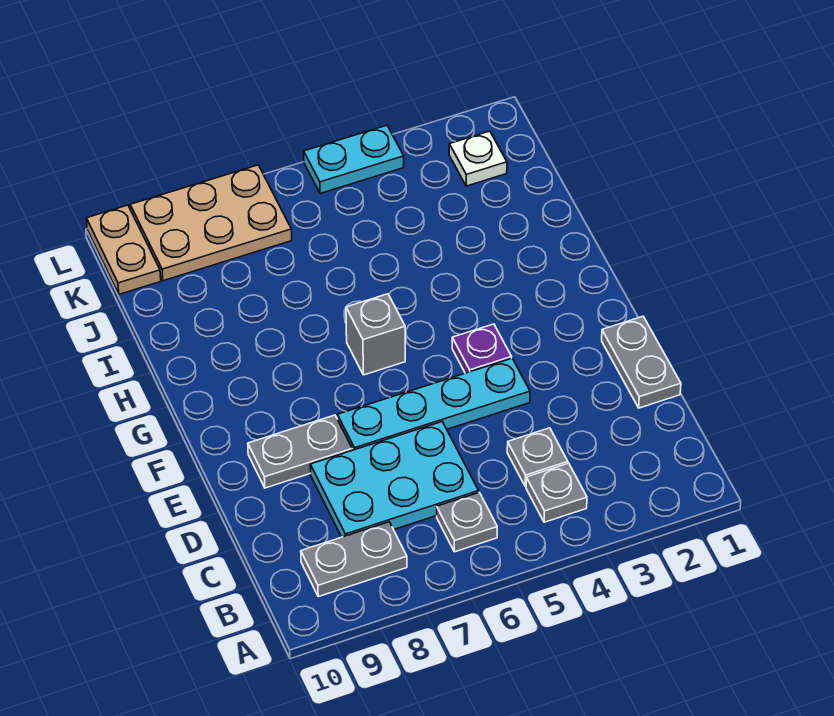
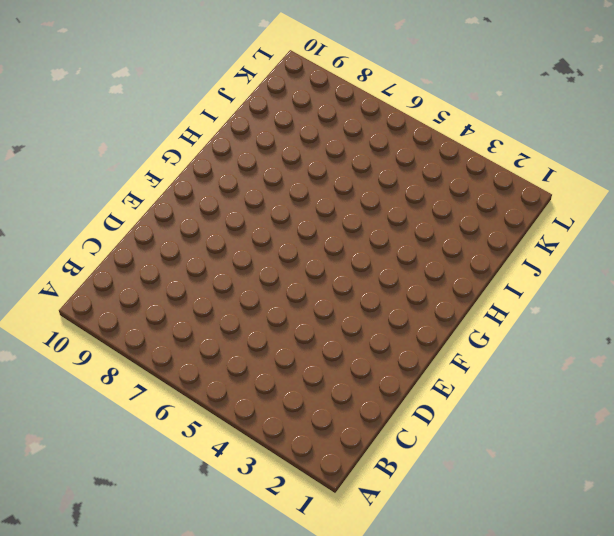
none -> grey 1x1 plate [526,463,587,522]
none -> grey 1x1 plate [437,493,497,552]
none -> grey 1x2 plate [301,522,407,597]

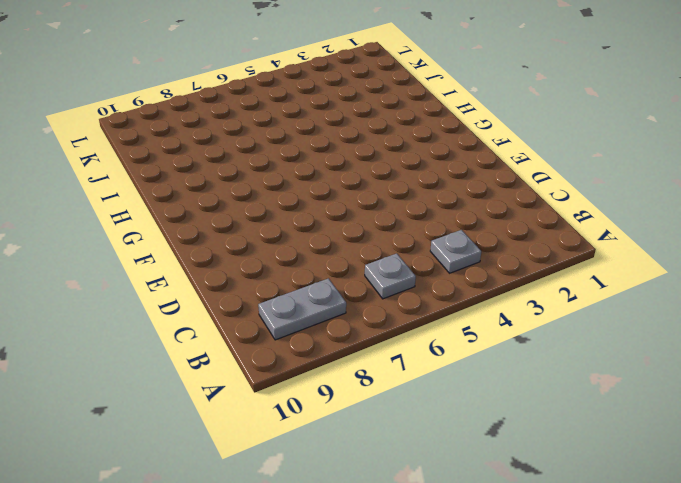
none -> grey 1x1 plate [507,428,568,486]
none -> cyan 2x3 plate [310,422,479,537]
none -> grey 1x2 plate [602,316,681,408]

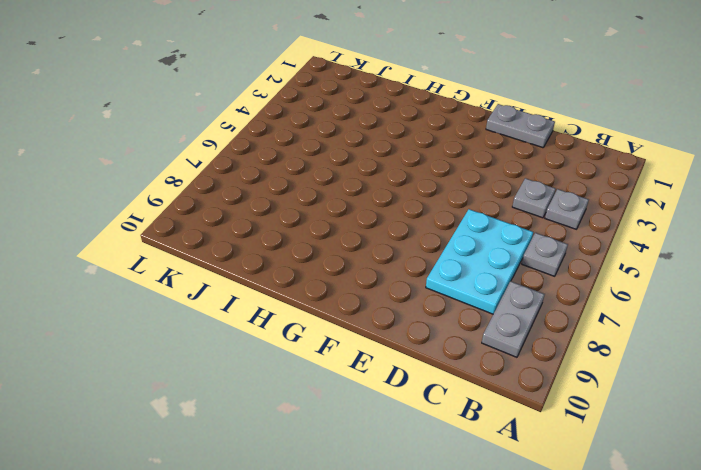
none -> cyan 1x4 plate [337,358,530,450]
none -> grey 1x2 plate [248,415,352,488]
none -> purple 1x1 plate [452,324,512,373]

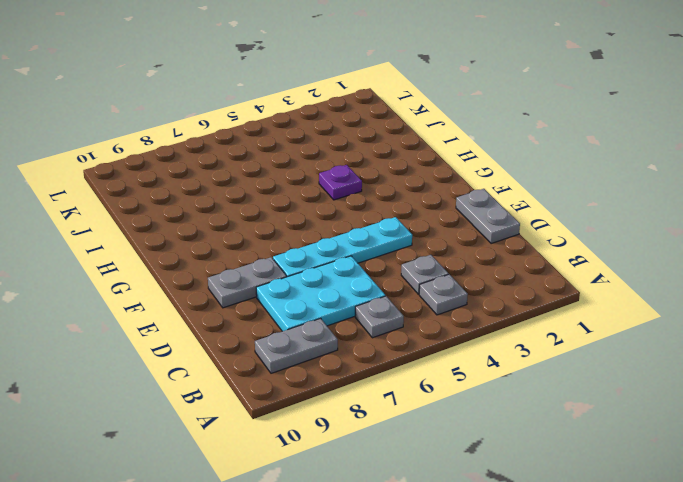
purple 1x1 plate [319,165,362,200] -> purple 1x1 plate moved to [452,324,512,373]
none -> grey 1x1 brick [346,294,405,375]
none -> white 1x1 plate [449,131,507,186]
none -> tan 2x3 plate [130,165,292,281]

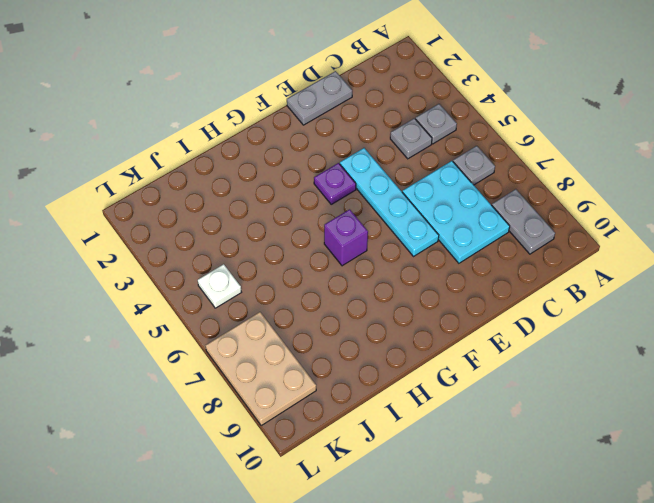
purple 1x1 brick [324,209,368,266] -> grey 1x1 brick [346,294,405,375]
white 1x1 plate [198,264,241,308] -> white 1x1 plate moved to [449,131,507,186]
none -> grey 1x2 plate [248,415,352,488]
none -> tan 1x2 plate [86,205,161,294]
none -> cyan 1x2 plate [304,125,404,194]

